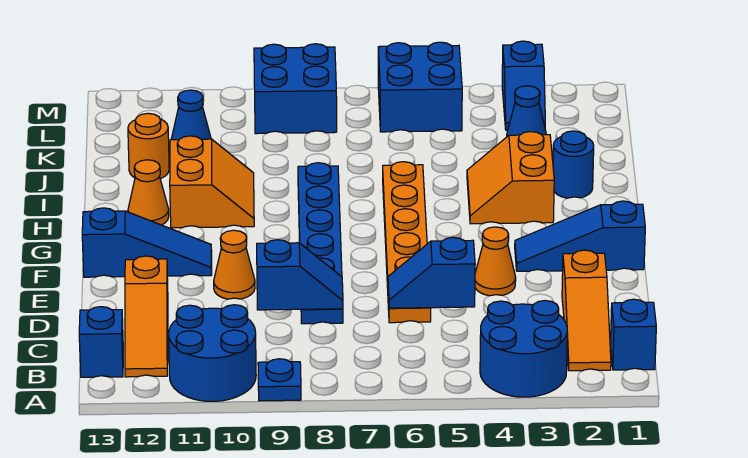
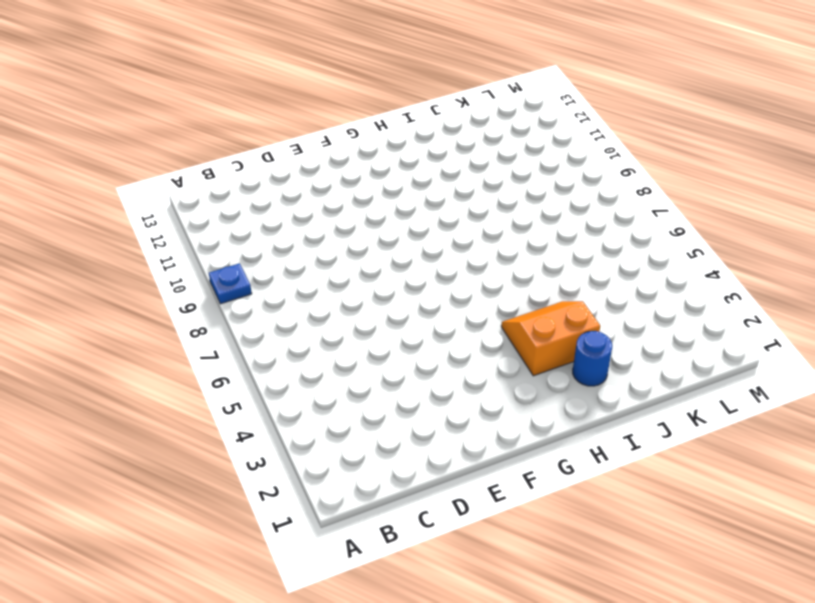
none -> blue 2x2 round brick [480,301,567,397]
none -> blue 2x2 round brick [169,305,256,401]
none -> blue 1x1 brick [610,299,656,370]

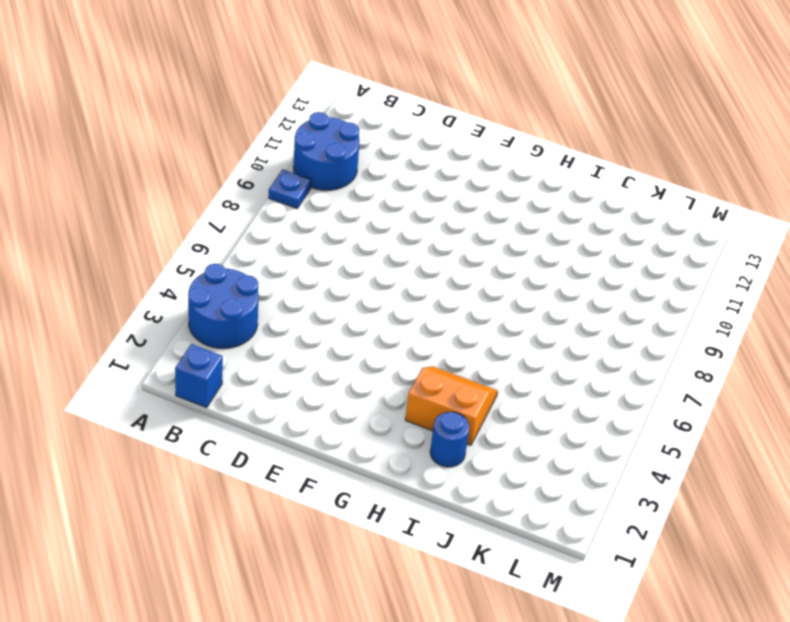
none -> orange 1x3 slope [562,250,611,371]
none -> orange 1x3 slope [125,256,168,377]
none -> blue 1x1 brick [79,307,123,377]

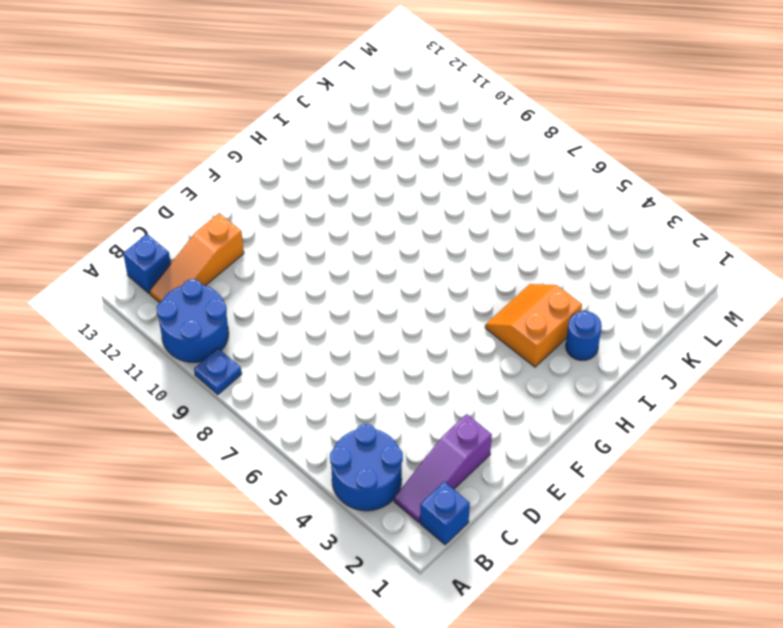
purple 1x3 slope [394,414,492,522] -> orange 1x3 slope [562,250,611,371]
none -> orange 1x6 plate [383,162,431,323]
none -> blue 1x6 plate [298,163,343,324]
none -> orange 1x1 cone [475,227,516,296]

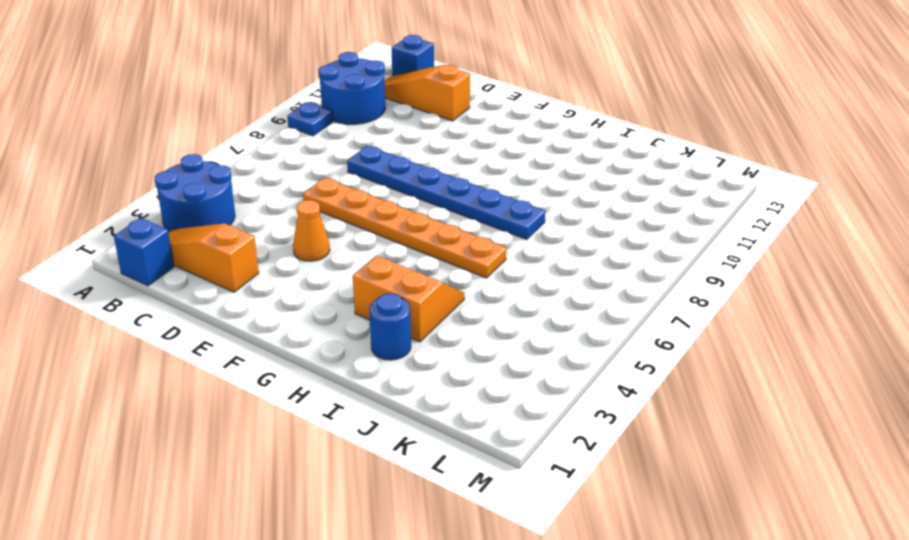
none -> orange 1x1 cone [214,230,255,299]
none -> blue 1x3 slope [515,201,645,271]
none -> blue 1x3 slope [82,208,212,277]

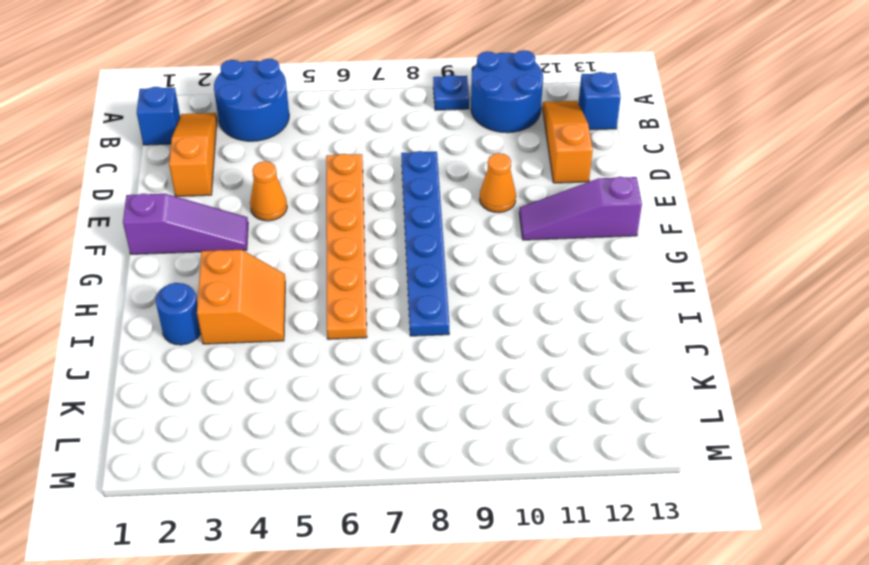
purple 1x3 slope [123,194,248,254] -> blue 1x3 slope [515,201,645,271]
purple 1x3 slope [519,177,642,240] -> blue 1x3 slope [82,208,212,277]
none -> orange 2x2 slope [170,136,254,228]
none -> orange 1x1 cone [128,160,169,225]
none -> orange 1x1 round brick [128,113,169,179]

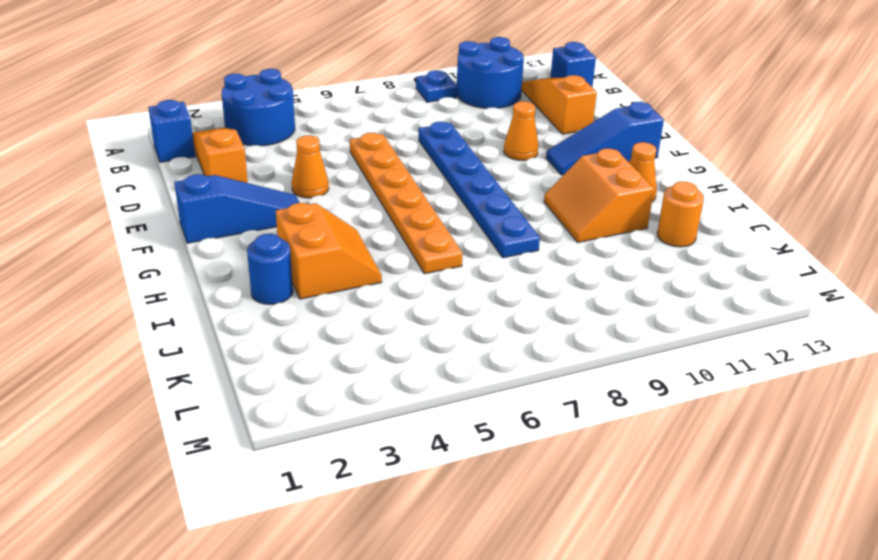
none -> blue 1x1 cone [507,86,546,136]
none -> blue 1x1 cone [171,90,211,140]
none -> blue 1x2 slope [502,41,545,130]

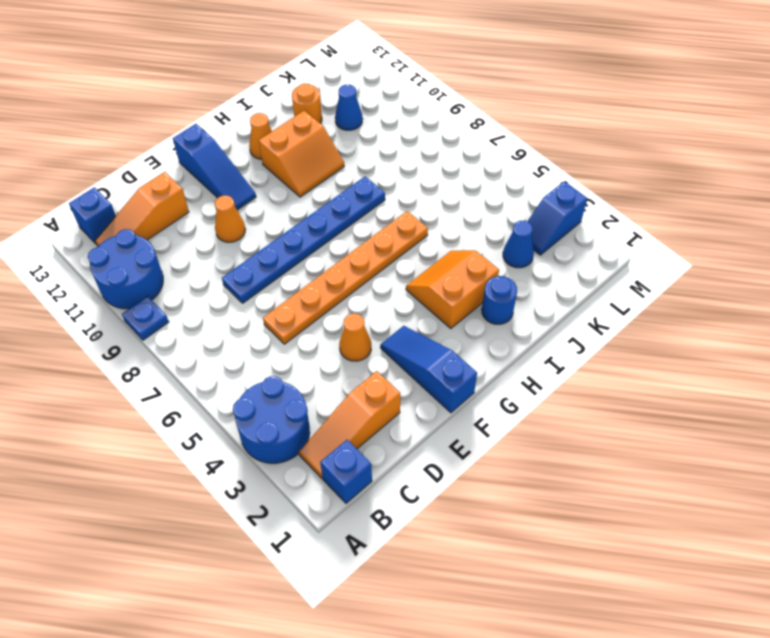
none -> blue 2x2 brick [378,42,462,132]
none -> blue 2x2 brick [254,44,337,134]
none -> blue 1x2 slope [388,237,475,308]

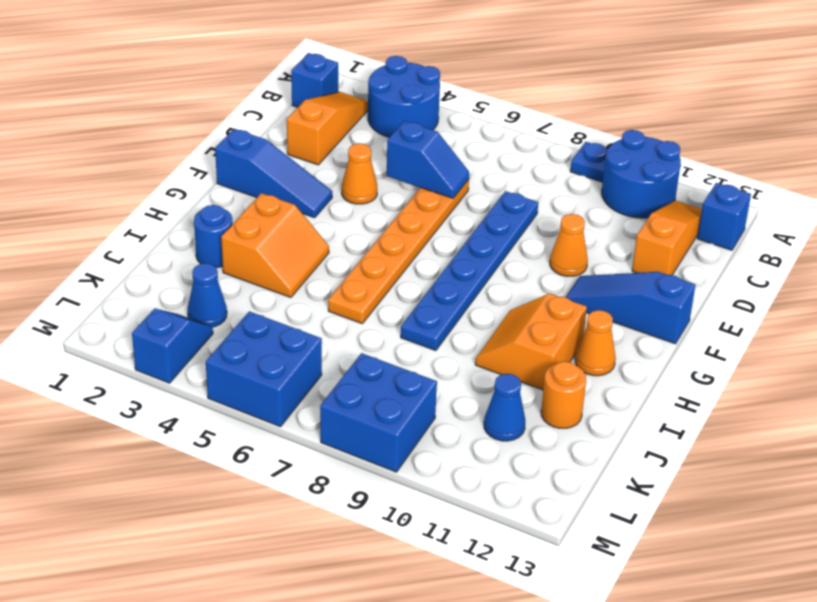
none -> blue 1x2 slope [257,240,343,310]

